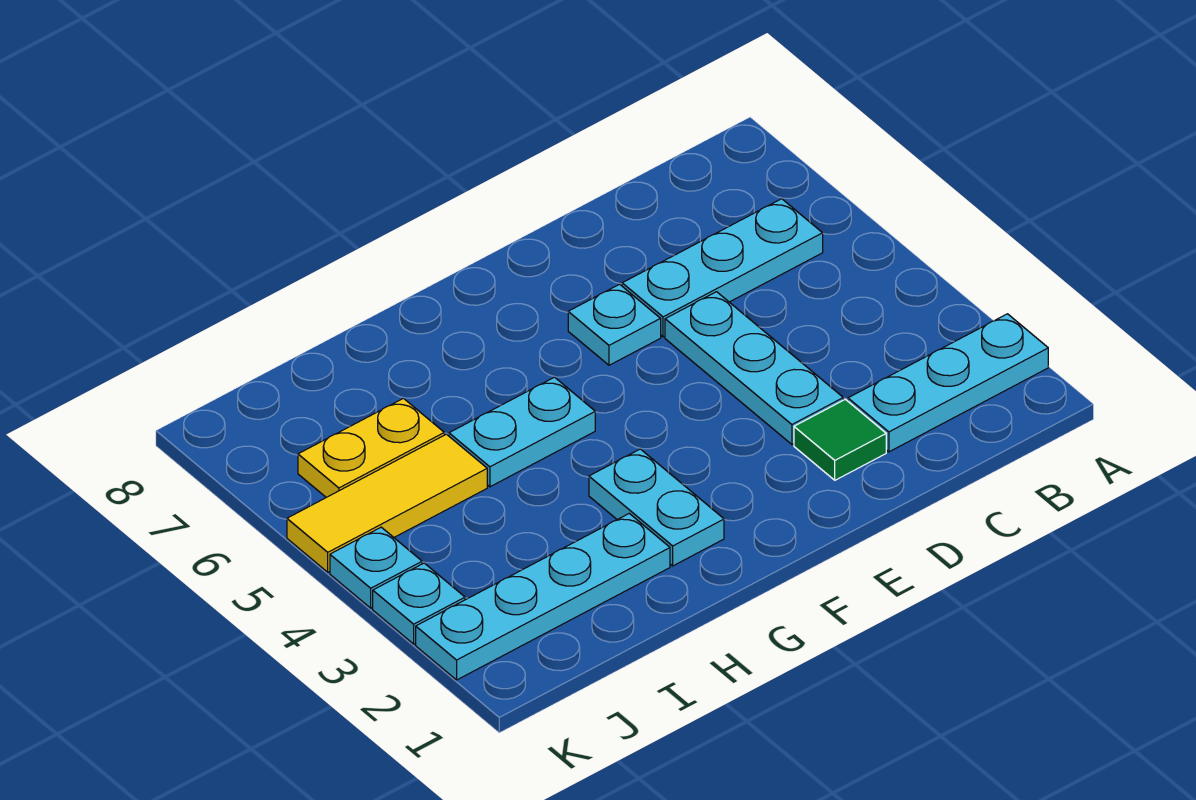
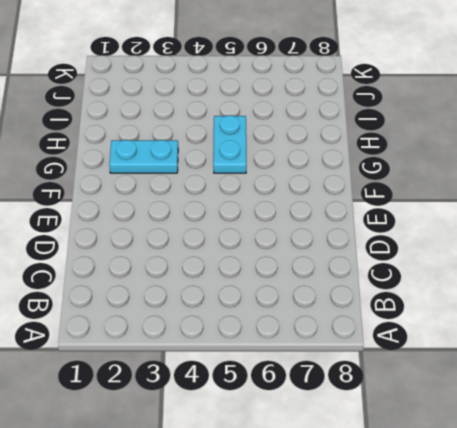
none -> cyan 1x3 plate [848,314,1048,452]
none -> cyan 1x3 plate [622,199,823,337]
none -> green 1x1 tile [794,399,886,480]

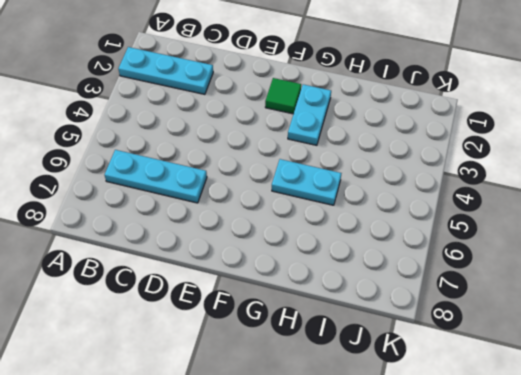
green 1x1 tile [265,78,301,114] -> green 1x1 tile moved to [794,399,886,480]
none -> cyan 1x3 plate [665,292,843,444]
none -> cyan 1x1 plate [568,284,661,365]
none -> cyan 1x4 plate [416,514,670,680]

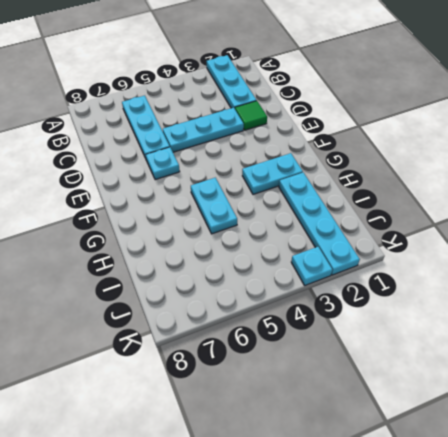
none -> yellow 1x3 tile [287,434,487,572]
none -> yellow 1x2 plate [298,398,444,497]
none -> cyan 1x1 plate [330,527,422,608]

